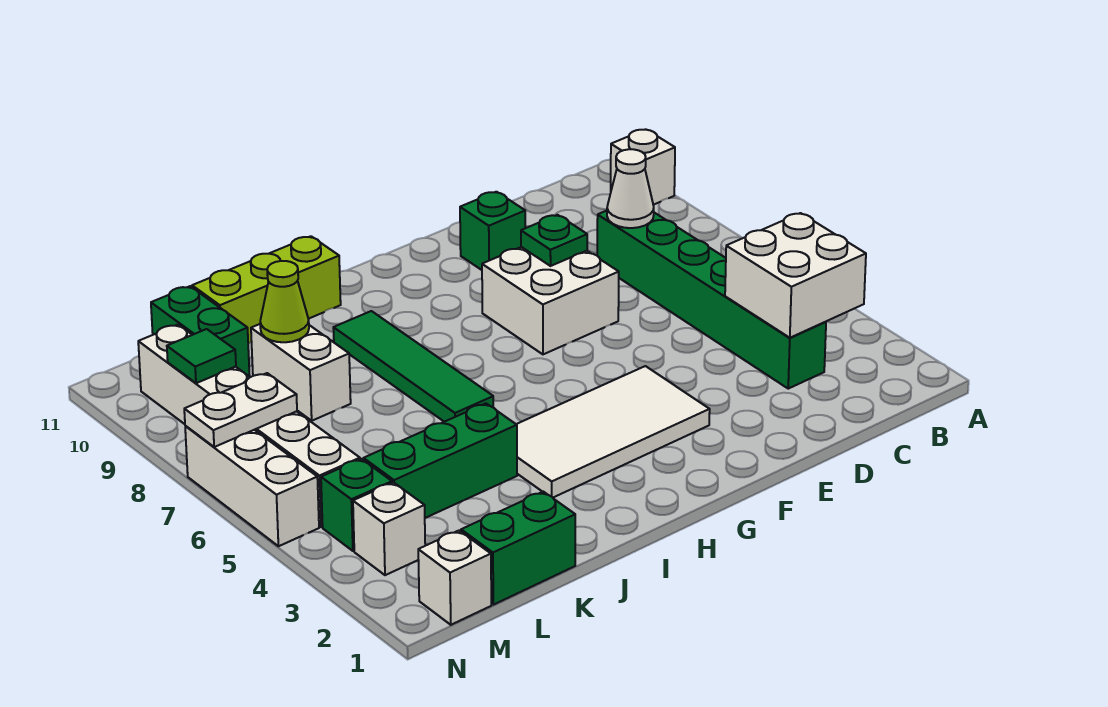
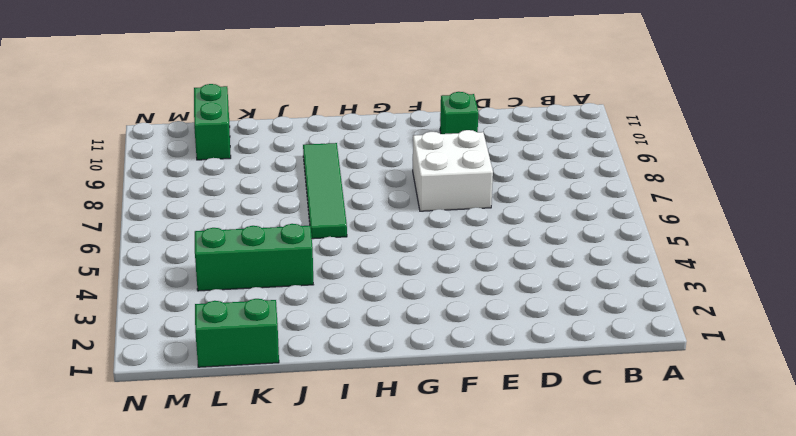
none -> white 1x1 brick [611,129,675,205]
none -> green 1x6 brick [597,211,826,389]
none -> white 2x4 tile [516,366,710,497]

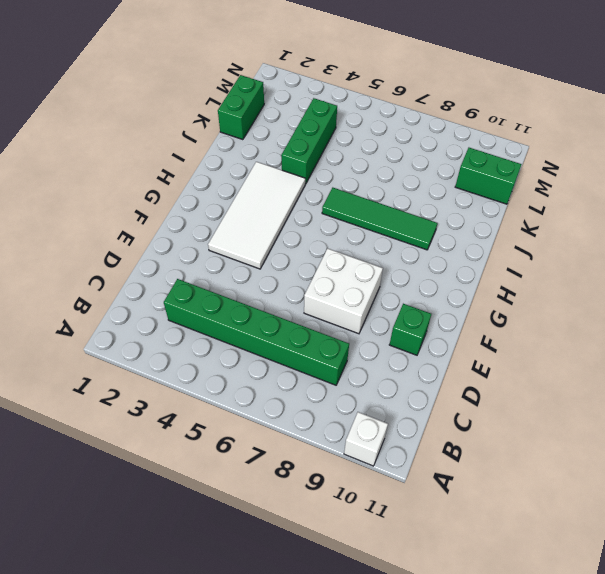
none -> lime 1x3 brick [192,236,341,343]
none -> white 1x2 brick [251,324,351,421]
none -> white 1x1 brick [418,531,491,625]

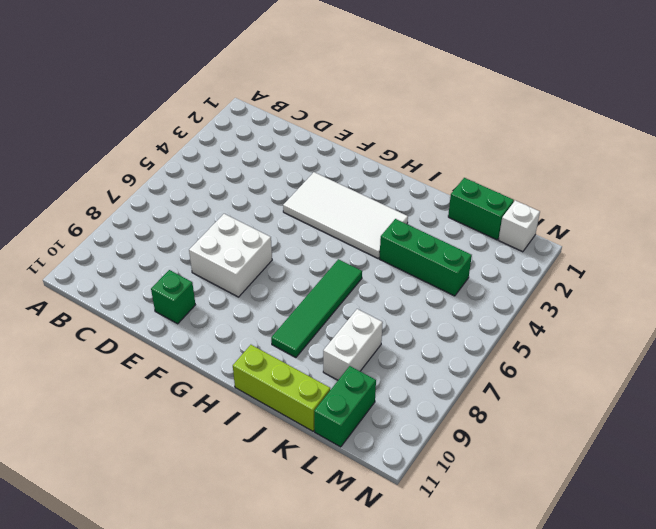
none -> white 1x1 brick [611,129,675,205]
none -> green 1x6 brick [597,211,826,389]
none -> white 1x1 brick [353,482,425,575]

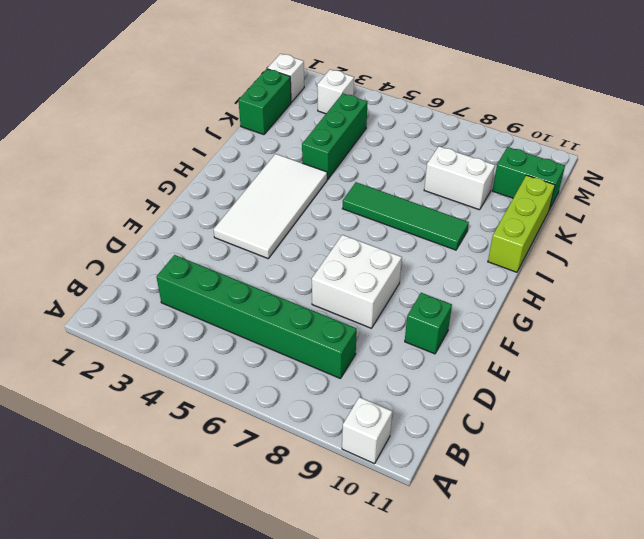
none -> green 1x1 brick [321,459,392,551]
none -> white 1x6 brick [138,325,360,527]
none -> white 1x3 brick [185,426,319,546]

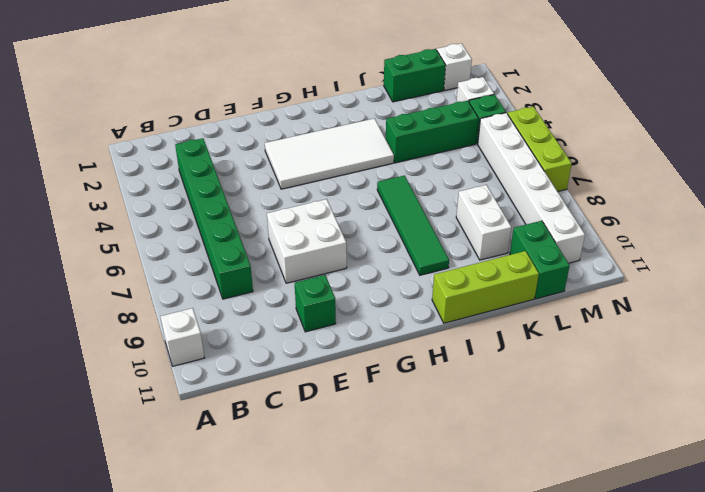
lime 1x3 brick [508,107,572,192] -> white 1x3 brick [185,426,319,546]
none -> white 2x2 brick [725,213,866,338]
none -> white 1x1 cone [607,149,654,228]
none -> green 1x1 plate [521,215,587,266]

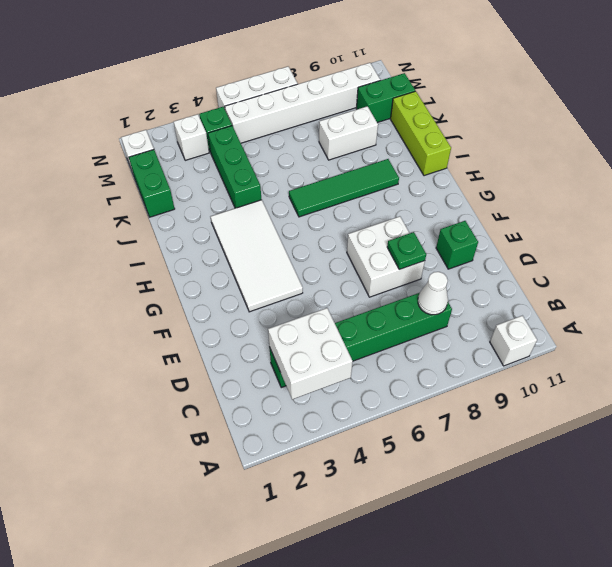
none -> lime 1x1 cone [260,261,309,342]
none -> white 1x2 plate [184,373,297,447]
none -> green 1x1 tile [167,329,236,383]

